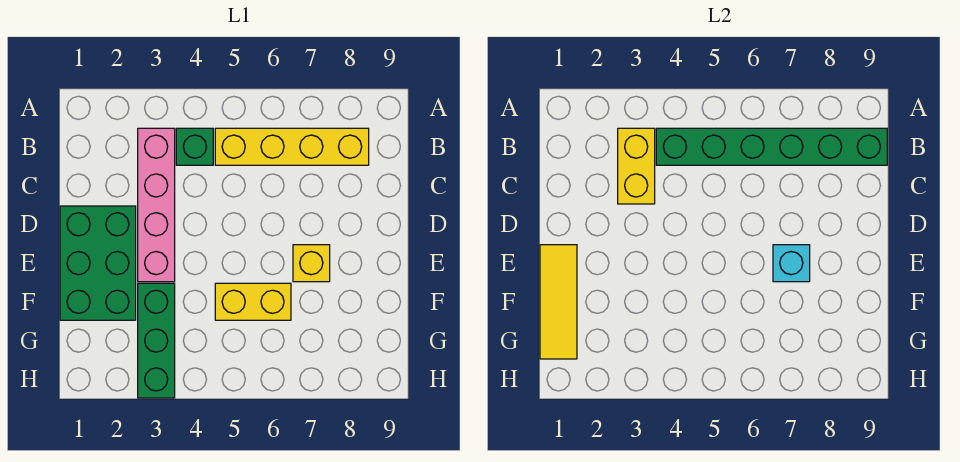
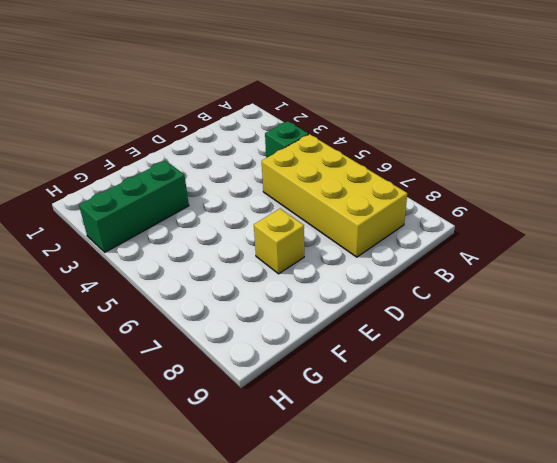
yellow 2x4 brick [262,134,407,257] -> yellow 1x4 brick [215,128,369,165]
none -> pink 1x4 brick [138,128,175,282]
none -> green 2x3 brick [60,206,136,320]

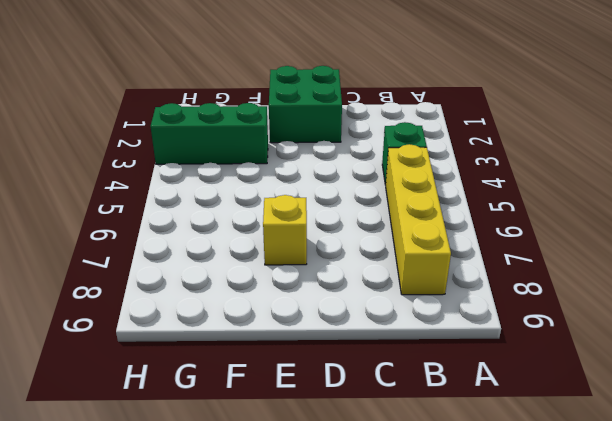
green 2x2 brick [269,66,342,143] -> green 2x3 brick [60,206,136,320]
none -> pink 1x4 brick [138,128,175,282]
none -> yellow 1x2 brick [215,283,291,320]

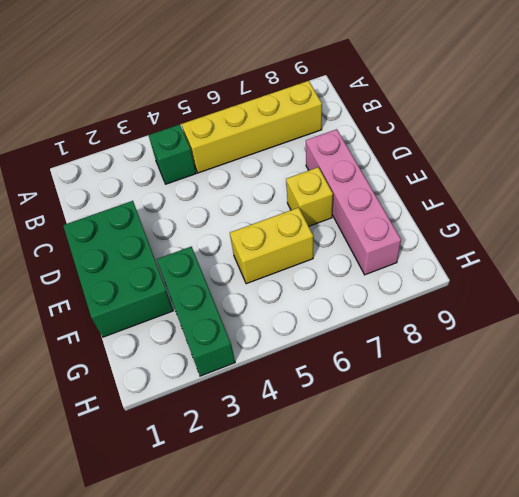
pink 1x4 brick [306,129,401,275] -> pink 1x4 brick moved to [138,128,175,282]
none -> yellow 1x2 brick [618,128,655,204]
none -> green 1x6 brick [656,128,887,165]

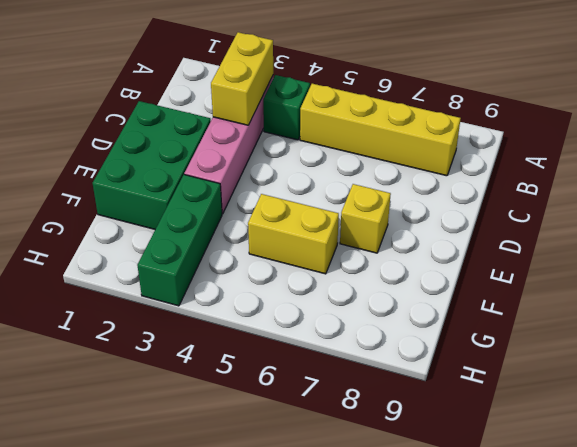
none -> green 1x6 brick [656,128,887,165]
none -> yellow 1x3 tile [540,245,577,359]

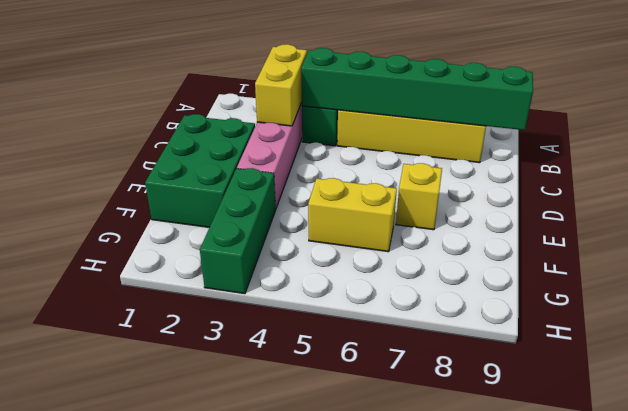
none -> yellow 1x3 tile [540,245,577,359]
none -> cyan 1x1 brick [773,245,810,282]

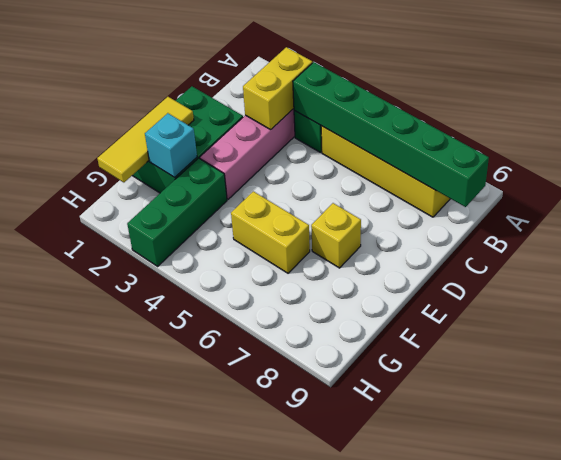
cyan 1x1 brick [145,113,197,177] -> cyan 1x1 brick moved to [773,245,810,282]

